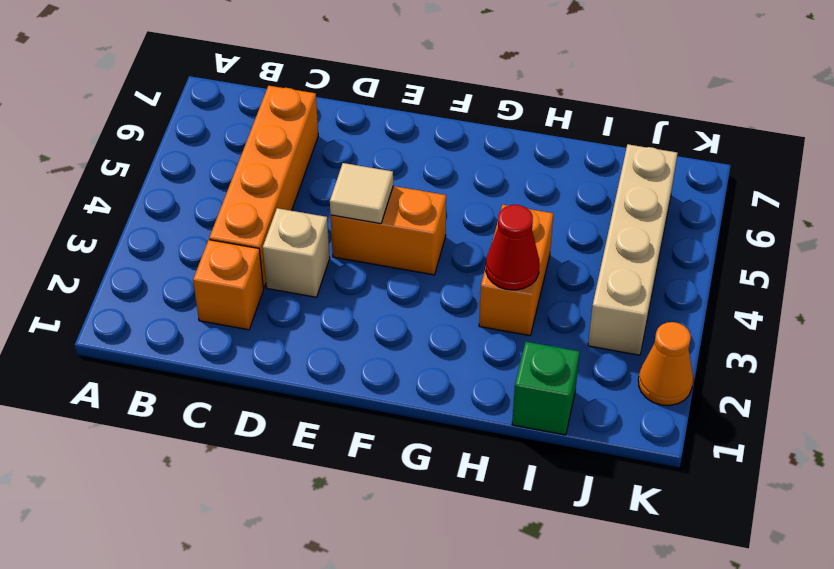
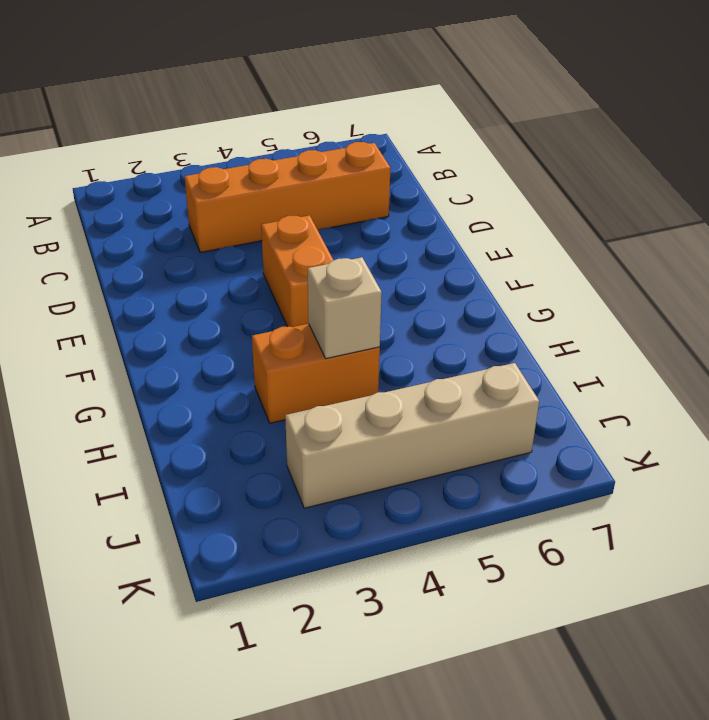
tan 1x1 brick [308,257,382,359] -> tan 1x1 brick moved to [263,208,330,297]
none -> orange 1x1 brick [193,240,263,330]
none -> green 1x1 brick [512,342,580,435]

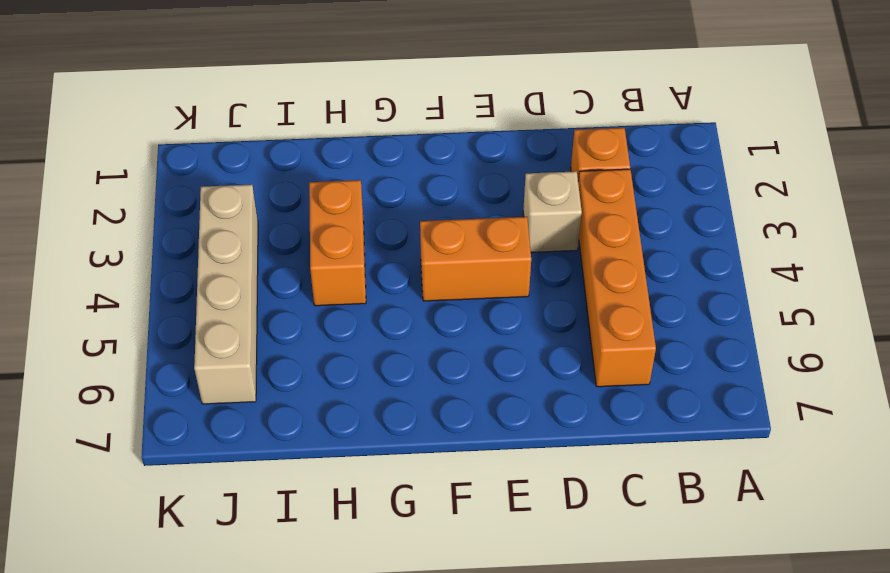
none -> green 1x1 brick [512,342,580,435]
none -> orange 1x1 cone [638,322,693,406]

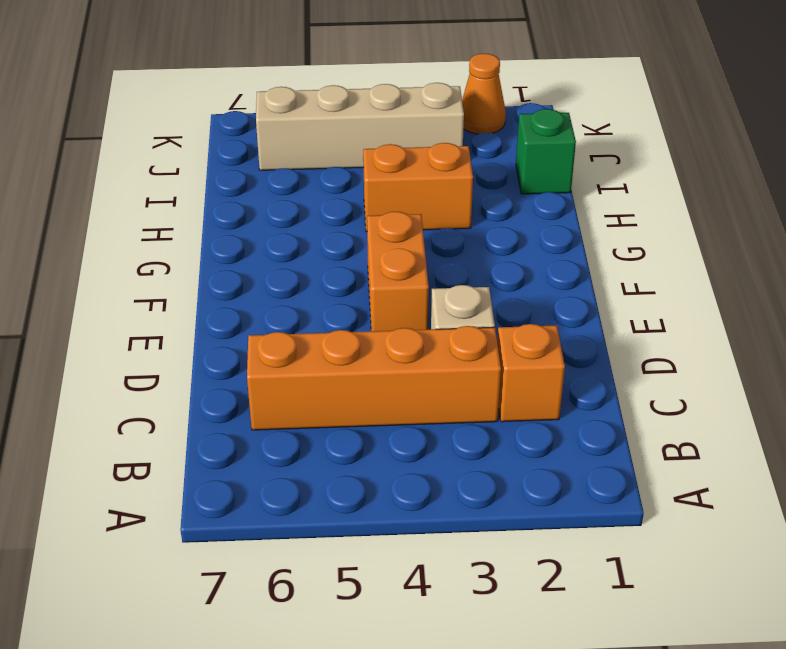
none -> tan 1x1 tile [330,163,393,224]
none -> red 1x1 cone [486,205,539,290]

